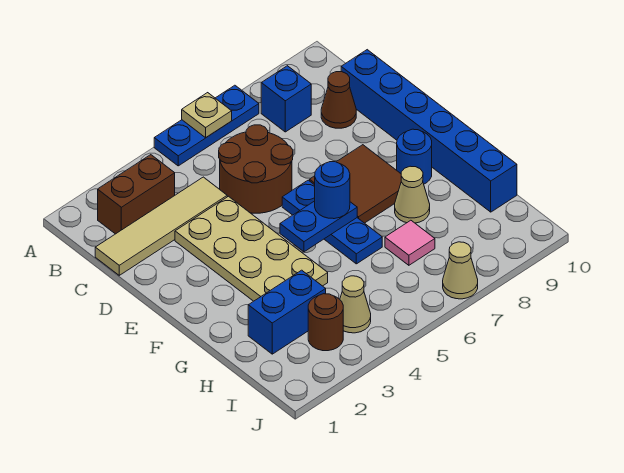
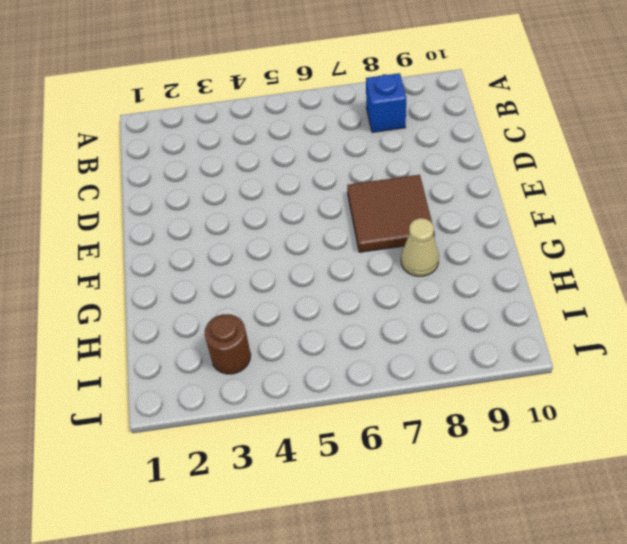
none -> blue 1x3 plate [154,85,259,166]
none -> brown 1x2 brick [98,155,175,234]
none -> tan 1x4 tile [95,177,227,275]

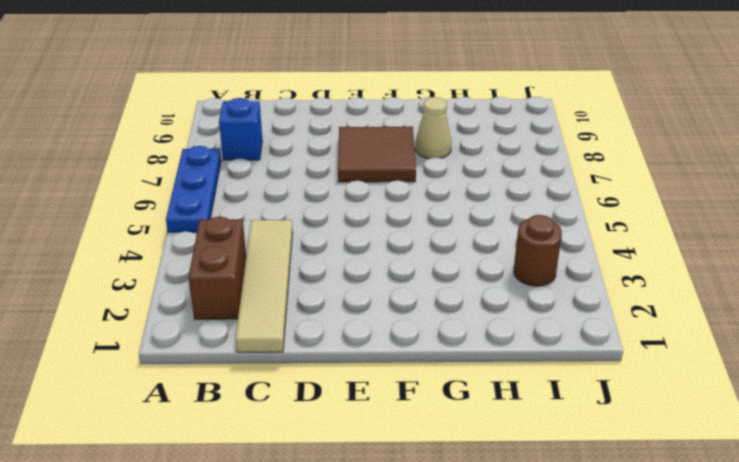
none -> brown 2x2 round brick [219,125,293,213]
none -> brown 1x1 cone [321,72,356,128]
none -> blue 1x6 brick [341,50,517,212]

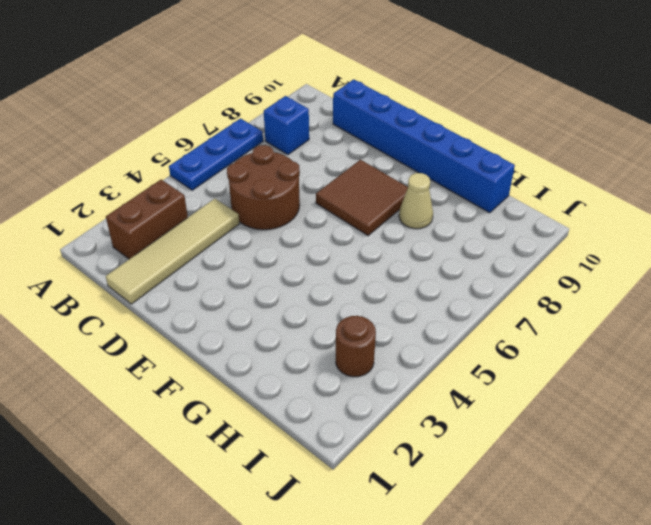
none -> brown 1x1 cone [321,72,356,128]
none -> tan 2x4 plate [175,196,328,301]
none -> blue 1x3 plate [282,180,382,264]

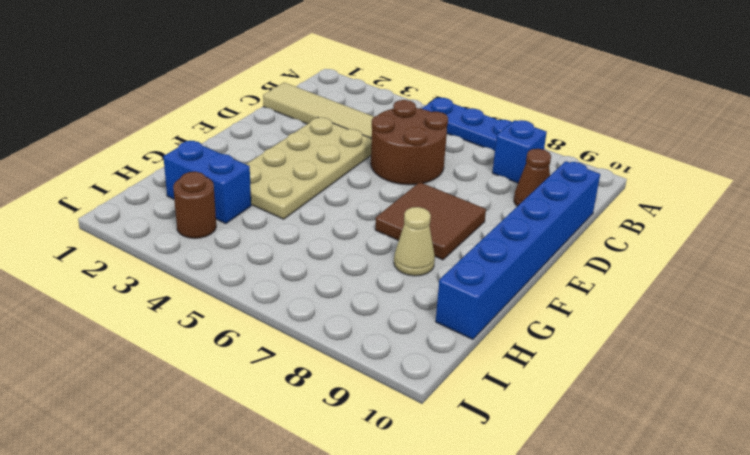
none -> brown 1x2 brick [98,155,175,234]
none -> blue 1x3 plate [282,180,382,264]
none -> blue 1x1 round brick [397,129,432,184]

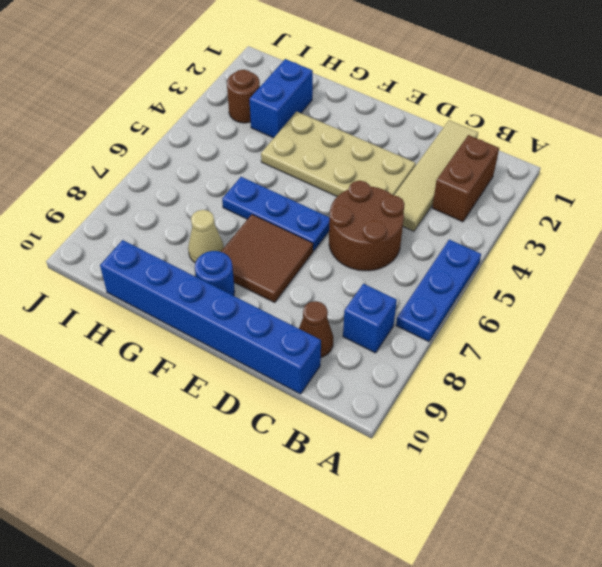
none -> pink 1x1 tile [385,220,435,265]
none -> tan 1x1 cone [340,276,371,333]
none -> tan 1x1 cone [443,242,478,299]

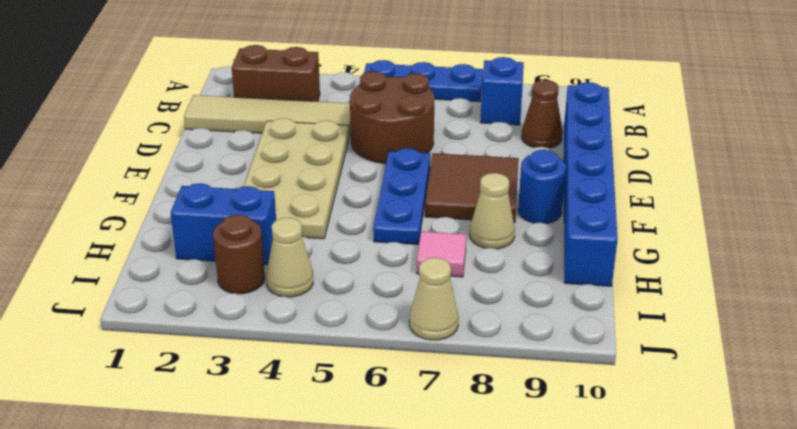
none -> tan 1x1 plate [182,93,232,138]
none -> blue 1x2 plate [280,201,357,252]
none -> blue 1x1 round brick [315,162,350,219]

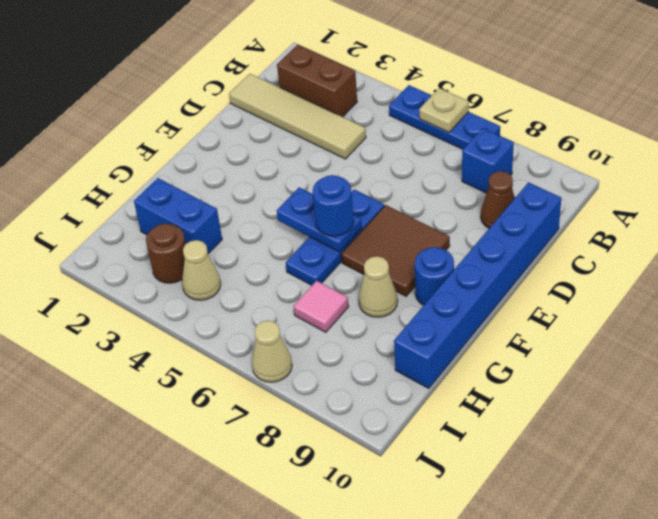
none -> brown 2x2 round brick [219,125,293,213]
none -> tan 2x4 plate [175,196,328,301]

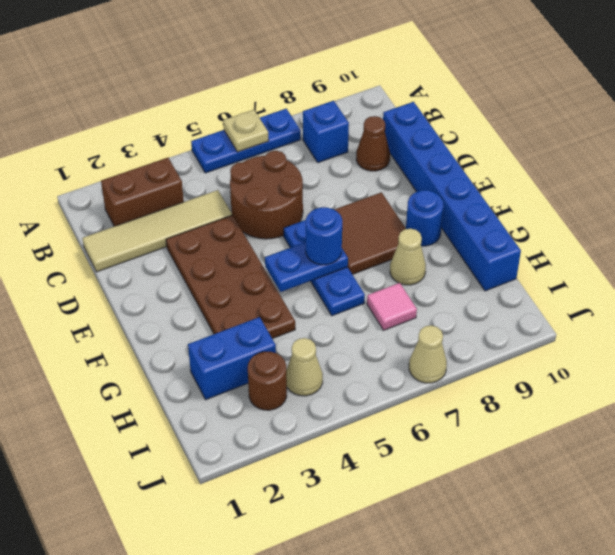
brown 2x4 plate [166,215,295,339] -> tan 2x4 plate [175,196,328,301]

